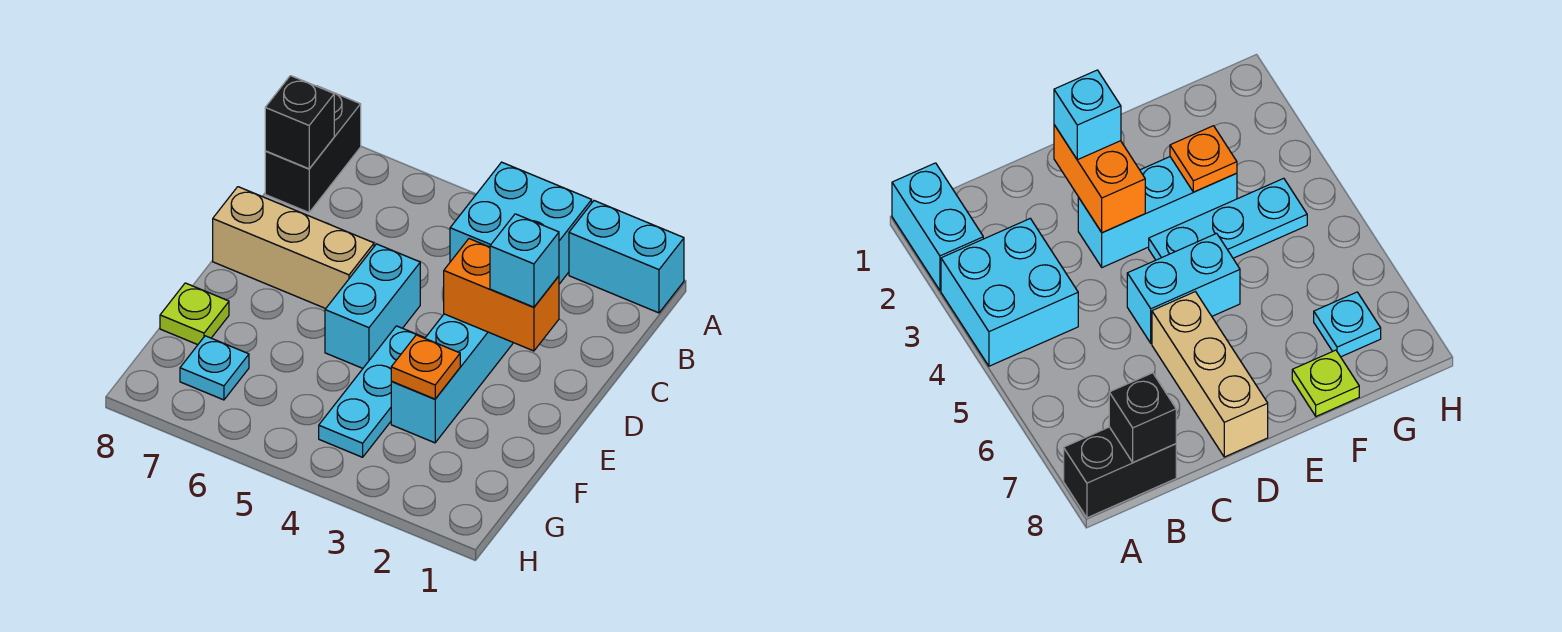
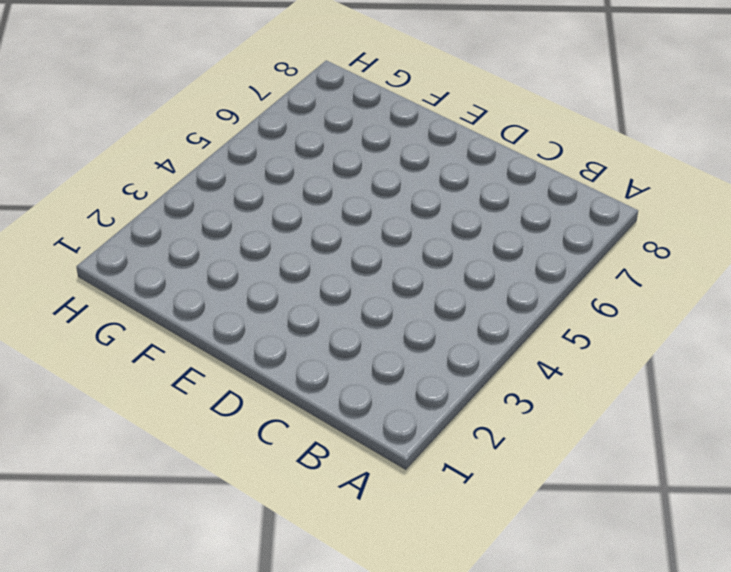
none -> cyan 1x2 brick [569,201,684,313]
none -> cyan 2x2 brick [450,162,592,284]
none -> black 1x2 brick [265,86,361,212]

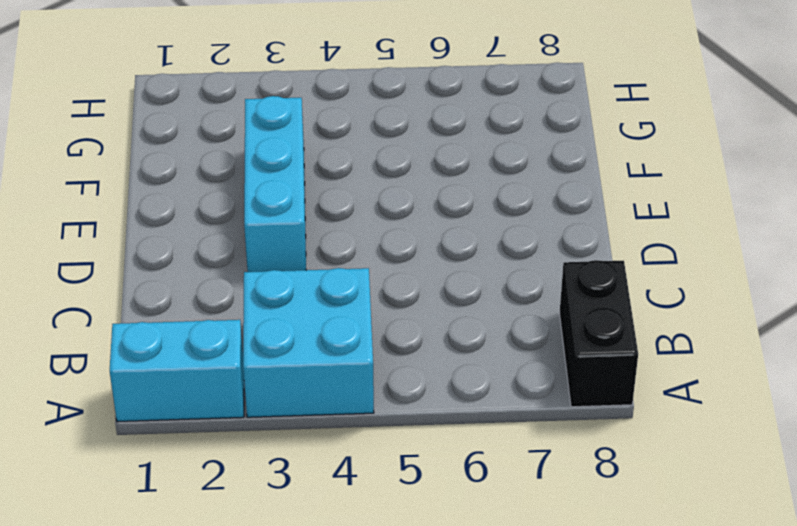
none -> cyan 1x2 brick [325,244,420,368]
none -> tan 1x3 brick [213,187,374,309]
none -> cyan 1x3 plate [319,326,424,457]

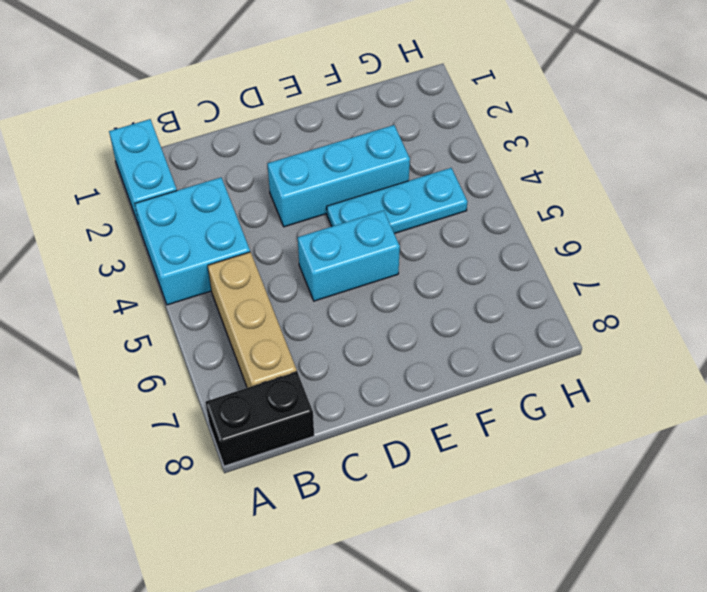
tan 1x3 brick [208,252,297,388] -> tan 1x3 brick moved to [213,187,374,309]
none -> lime 1x1 plate [160,283,229,345]
none -> cyan 1x1 plate [180,336,249,400]
none -> black 1x1 brick [265,76,334,169]

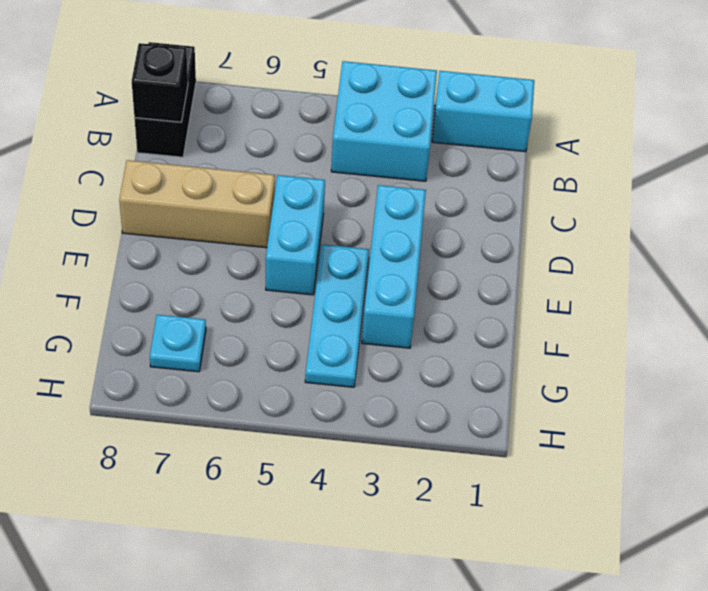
none -> lime 1x1 plate [160,283,229,345]
none -> orange 1x2 brick [444,239,559,351]
none -> orange 1x1 plate [391,335,460,399]

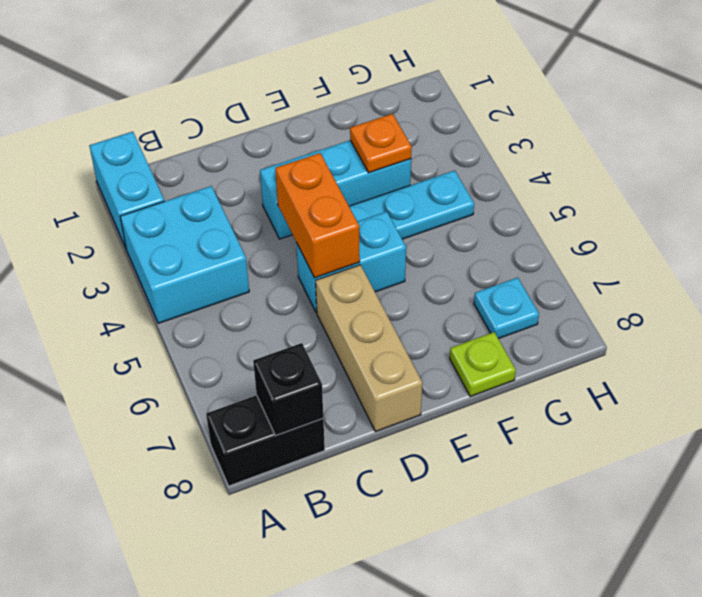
orange 1x2 brick [275,153,360,278] -> orange 1x2 brick moved to [444,239,559,351]
none -> cyan 1x1 brick [490,214,559,307]

